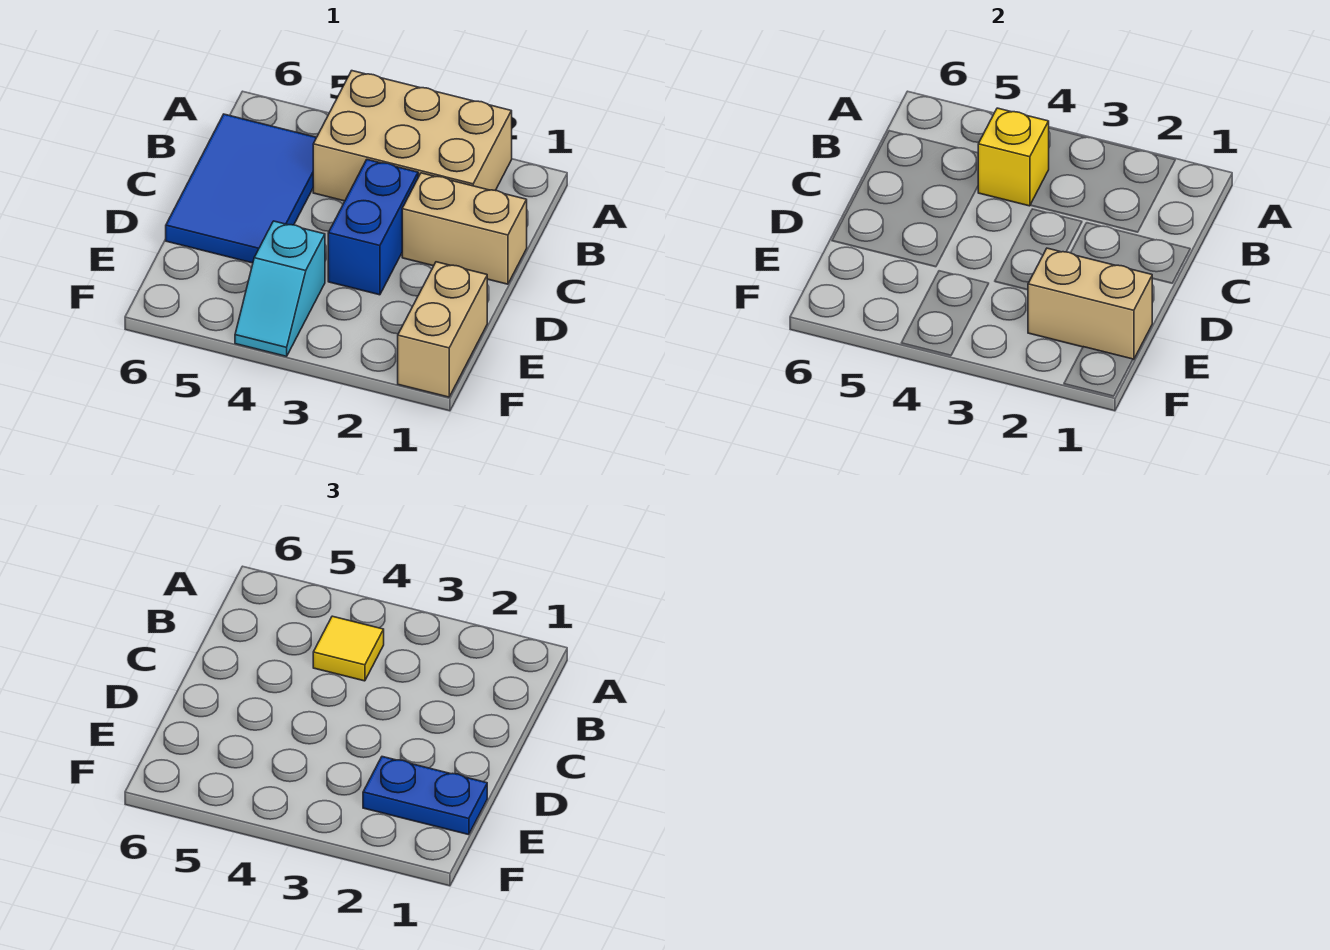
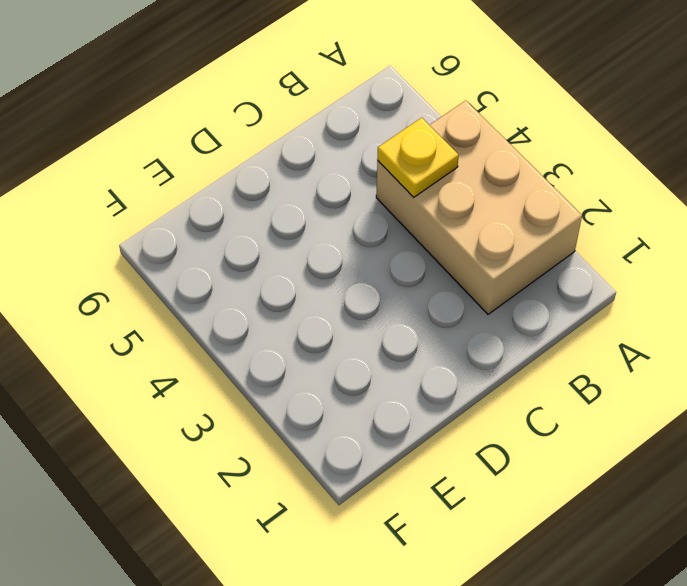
yellow 1x1 plate [377,118,459,197] -> yellow 1x1 brick [978,108,1049,206]
none -> blue 2x3 tile [166,114,316,263]
none -> tan 1x2 brick [402,173,527,284]

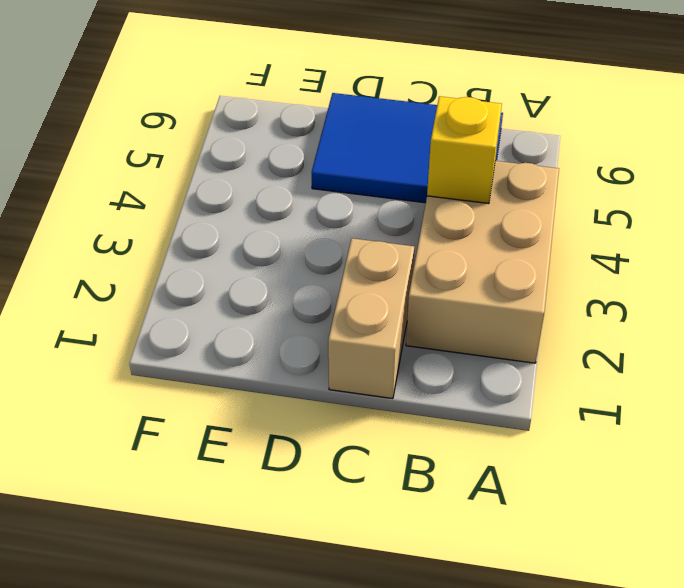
none -> blue 1x2 brick [328,160,418,295]
none -> tan 1x2 brick [398,262,487,397]

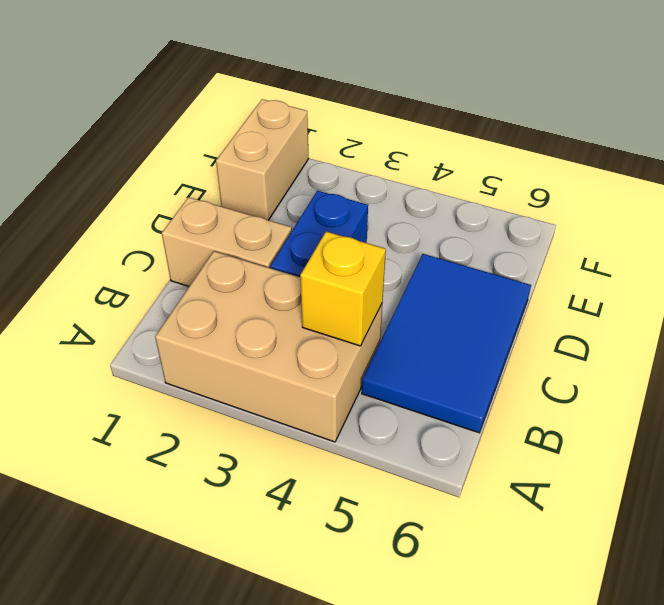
none -> cyan 1x2 slope [235,221,325,356]
none -> tan 1x2 brick [1028,248,1153,360]

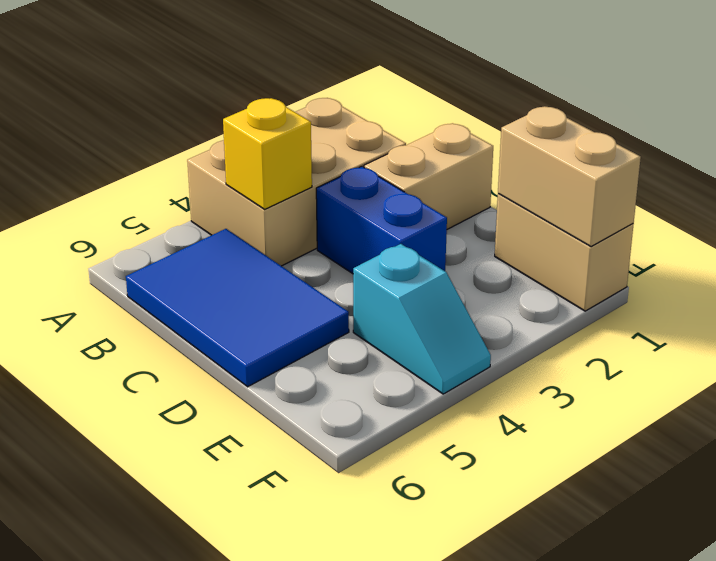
tan 1x2 brick [498,107,641,247] -> tan 1x2 brick turned to [1028,248,1153,360]
none -> yellow 1x1 tile [313,616,384,681]
none -> blue 1x2 plate [363,757,487,835]

